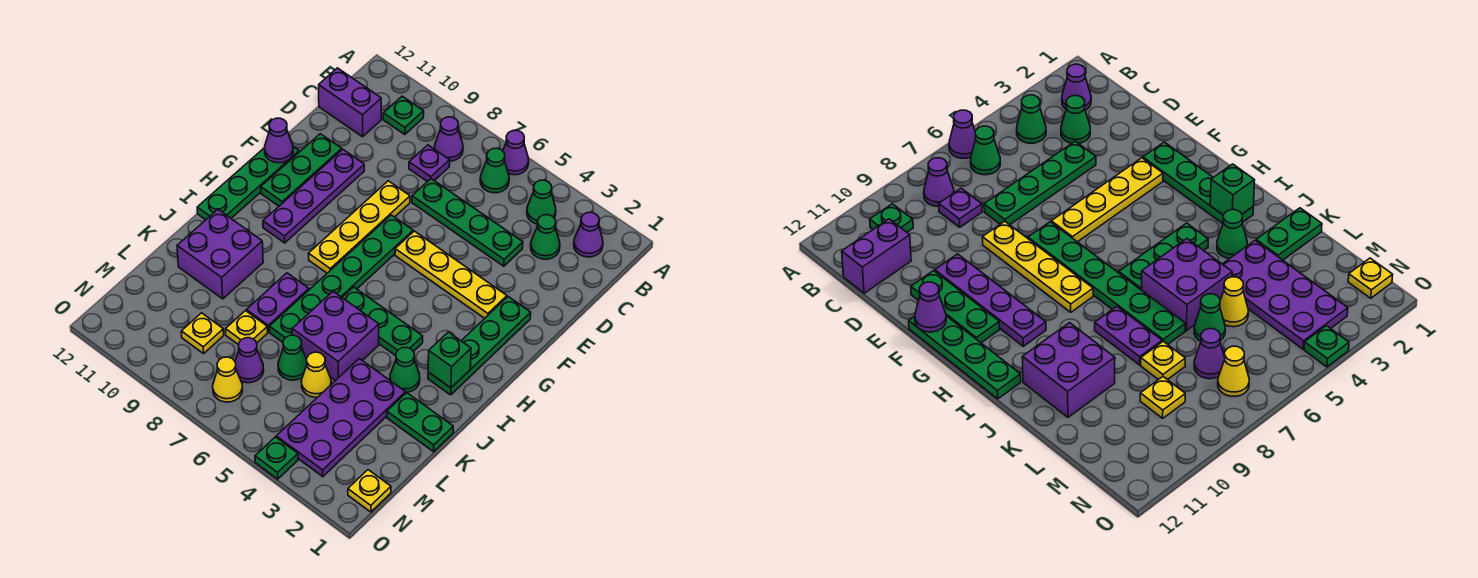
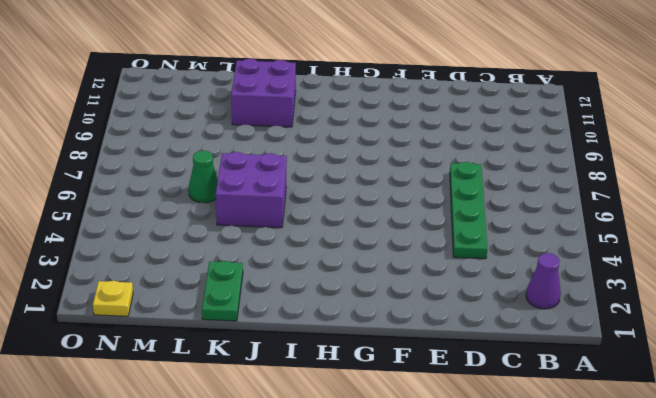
none -> purple 1x1 cone [503,130,529,175]
none -> green 1x1 cone [527,180,556,224]
none -> green 1x1 cone [480,148,509,193]
none -> purple 1x1 cone [435,117,463,161]

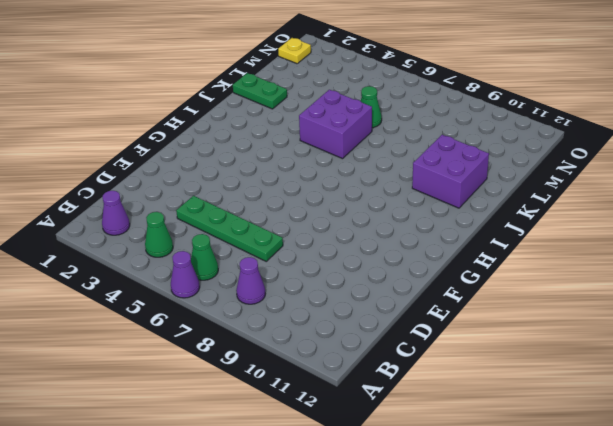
none -> green 1x1 plate [383,96,424,135]
none -> green 1x1 cone [531,215,560,259]
none -> purple 1x1 plate [409,145,450,182]
none -> purple 1x2 brick [319,68,381,137]

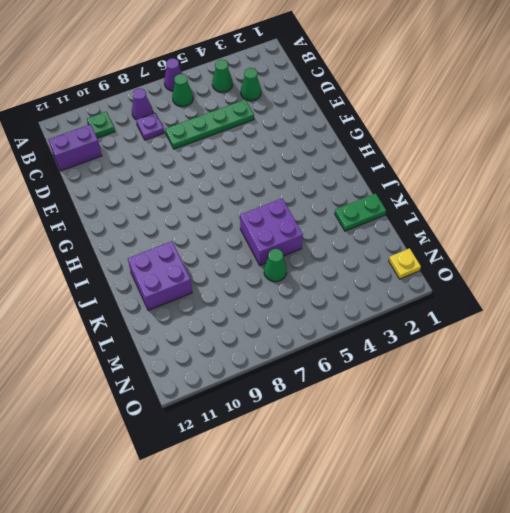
none -> purple 1x1 cone [574,212,603,257]
none -> yellow 1x4 plate [309,181,410,273]
none -> purple 1x4 plate [263,149,364,243]
none -> green 1x3 plate [261,134,342,206]

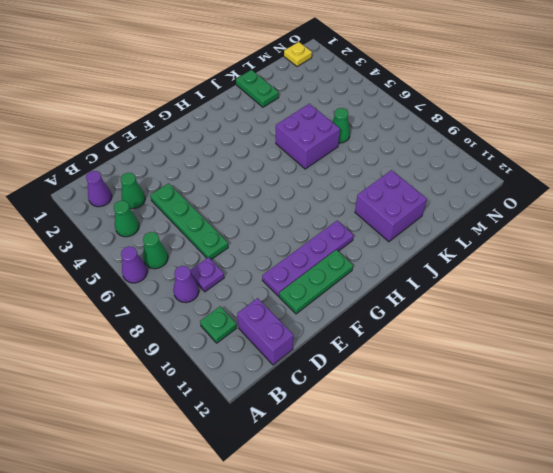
none -> yellow 1x4 plate [309,181,410,273]
none -> green 1x4 plate [428,297,531,395]
none -> yellow 1x4 plate [395,231,507,318]
none -> green 1x6 plate [270,215,413,342]

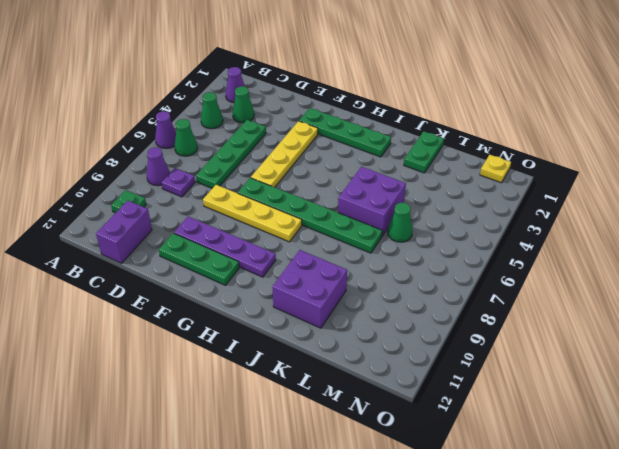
none -> green 1x4 plate [197,147,299,220]
none -> green 1x3 plate [342,287,423,356]
none -> green 1x1 cone [390,347,420,392]
none -> purple 1x2 plate [246,273,309,332]

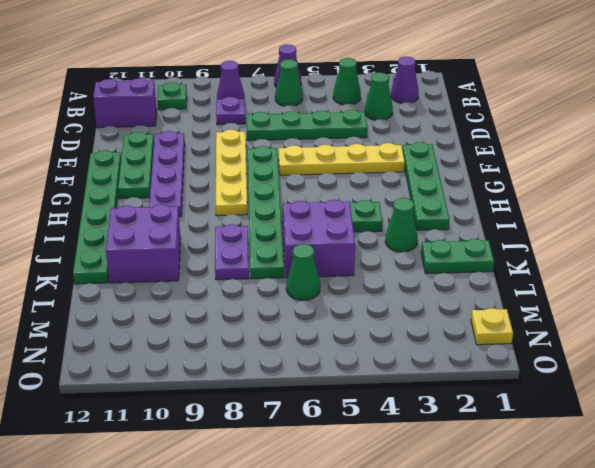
green 1x6 plate [73,150,121,284] -> green 1x4 plate [197,147,299,220]
none -> purple 2x4 plate [276,359,406,477]
none -> yellow 1x1 cone [301,352,331,397]
none -> yellow 1x1 plate [226,311,268,345]
none -> purple 1x1 cone [235,338,264,383]

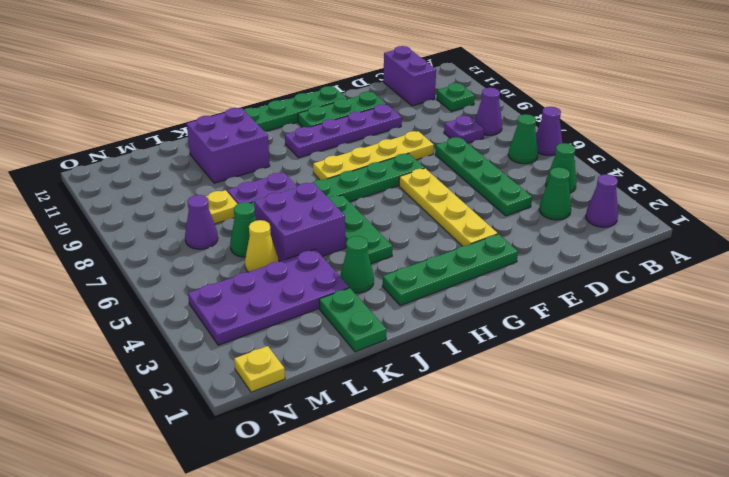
none -> yellow 1x1 plate [181,313,224,354]
none -> yellow 1x1 cone [213,357,243,402]
none -> green 1x1 plate [255,437,298,479]
none -> purple 1x1 cone [265,118,293,163]

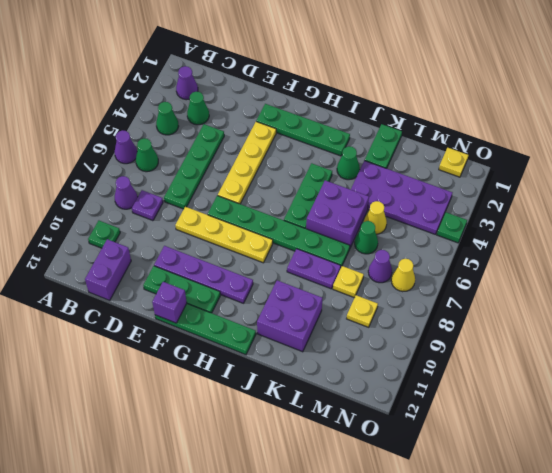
purple 1x1 brick [152,282,187,323] -> purple 1x1 cone [265,118,293,163]
none -> green 1x1 brick [428,332,471,388]

